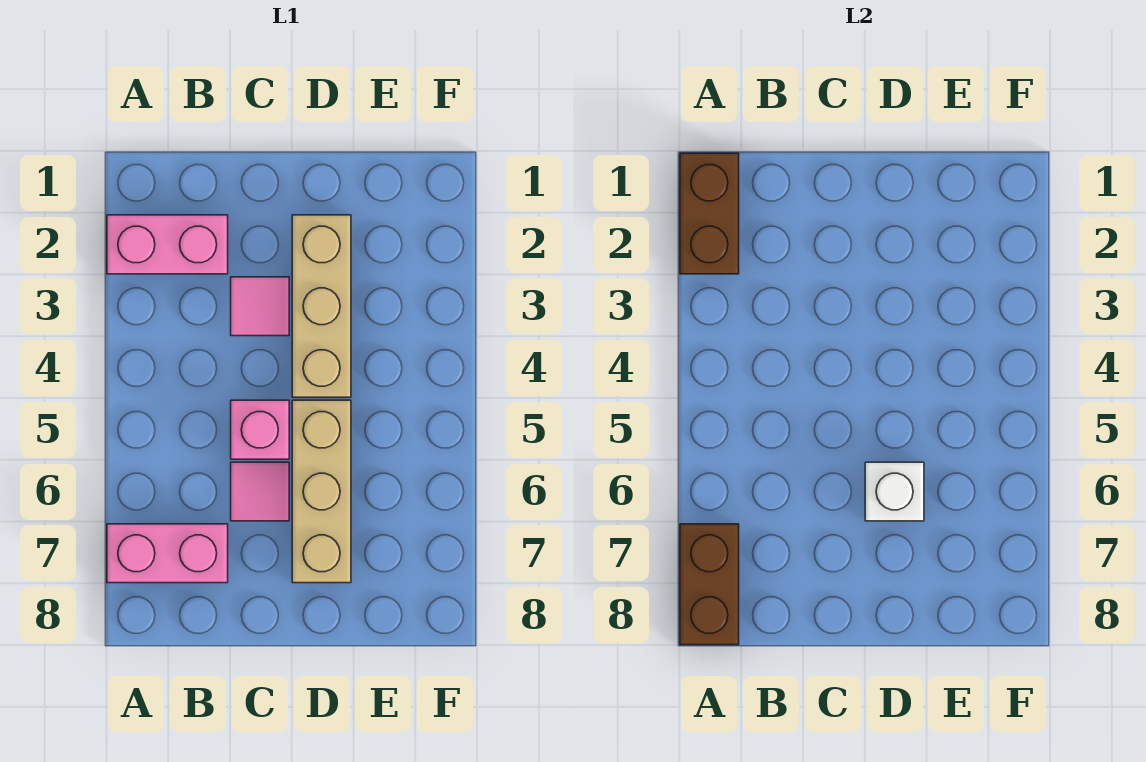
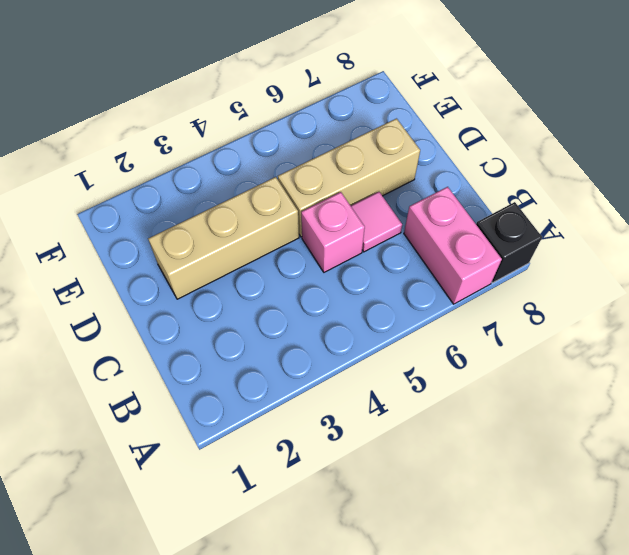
black 1x1 brick [476,202,542,283] -> none
none -> pink 1x2 brick [107,215,228,274]
none -> pink 1x1 tile [231,277,289,336]

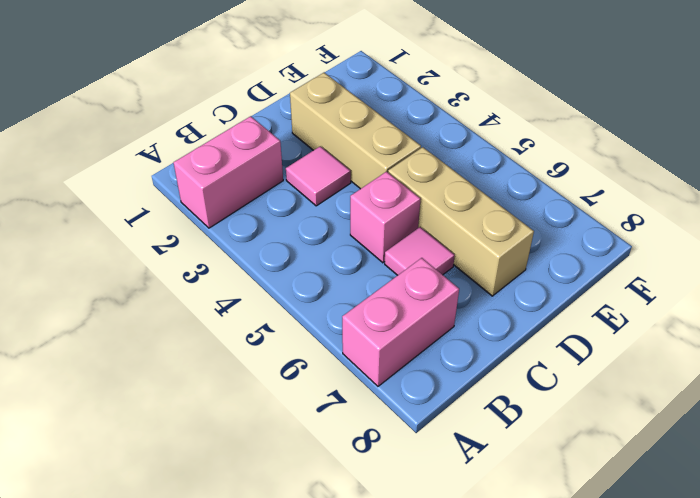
none -> brown 1x2 brick [680,153,739,274]
none -> brown 1x2 brick [680,524,739,645]

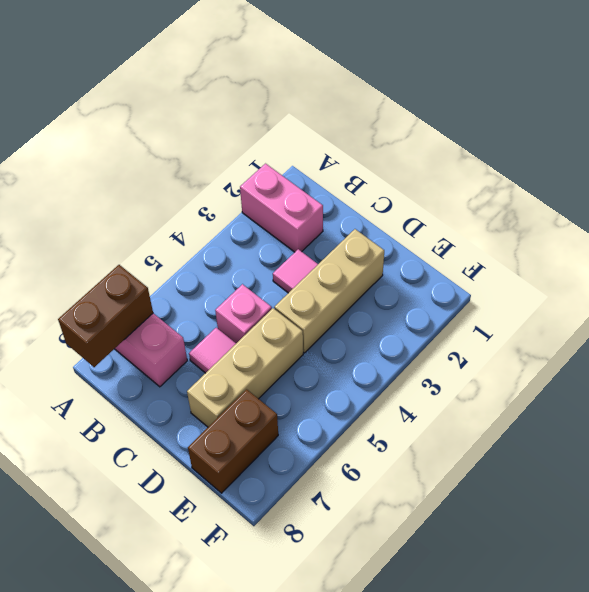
brown 1x2 brick [188,389,278,493] -> brown 1x2 brick moved to [680,153,739,274]
none -> white 1x1 brick [865,462,924,521]

